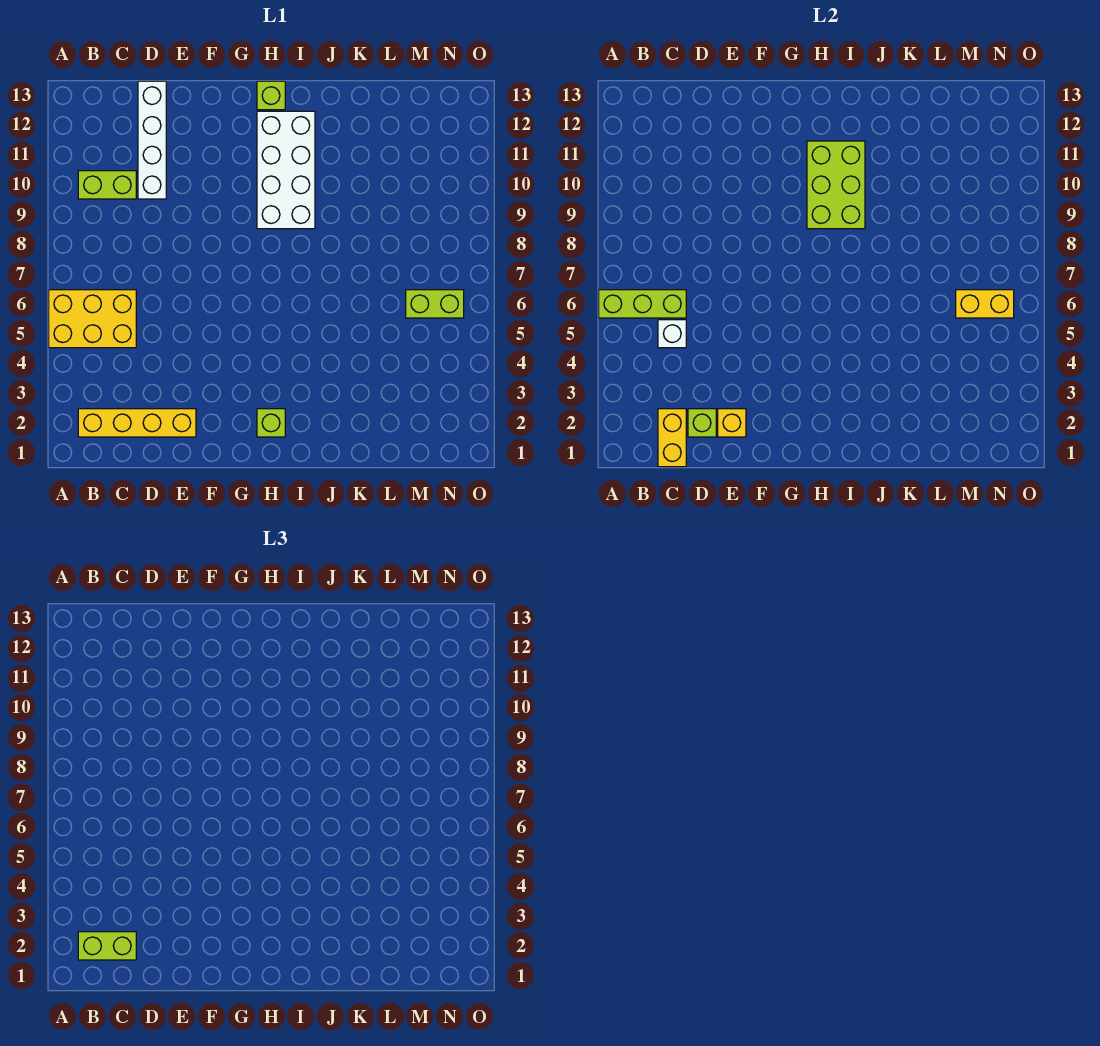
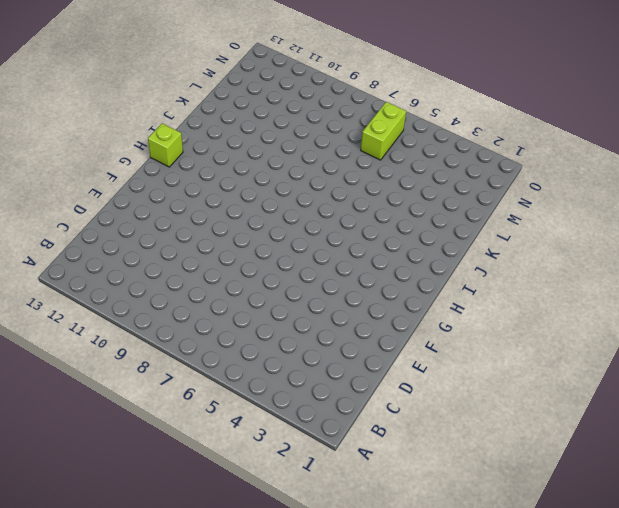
none -> yellow 2x3 brick [49,290,136,348]
none -> yellow 1x4 brick [78,409,196,437]
none -> lime 1x2 brick [78,171,136,199]

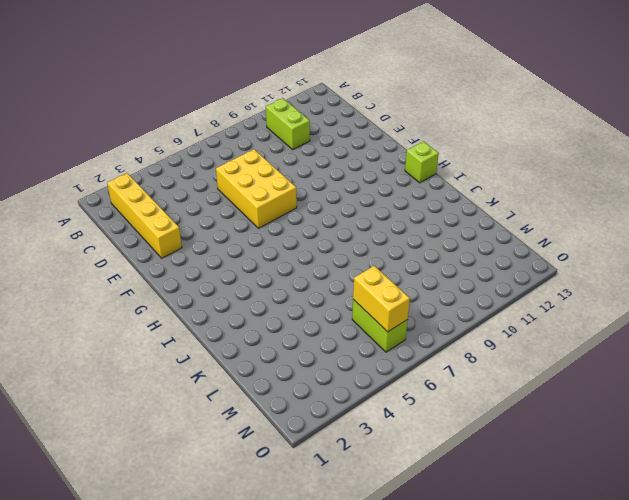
yellow 2x3 brick [216,149,297,228] -> yellow 2x3 brick moved to [49,290,136,348]
none -> white 1x4 brick [138,81,166,199]
none -> lime 1x1 brick [257,409,285,437]
none -> white 2x4 brick [257,111,315,229]

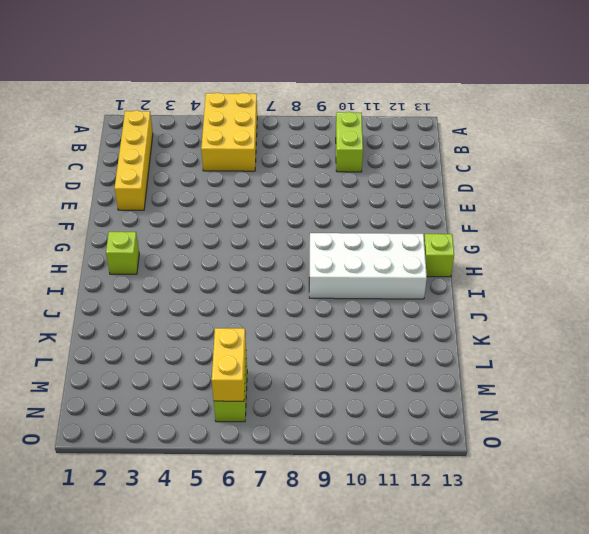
none -> white 1x4 brick [138,81,166,199]
none -> lime 1x3 brick [599,290,686,318]
none -> yellow 1x2 brick [658,409,686,467]

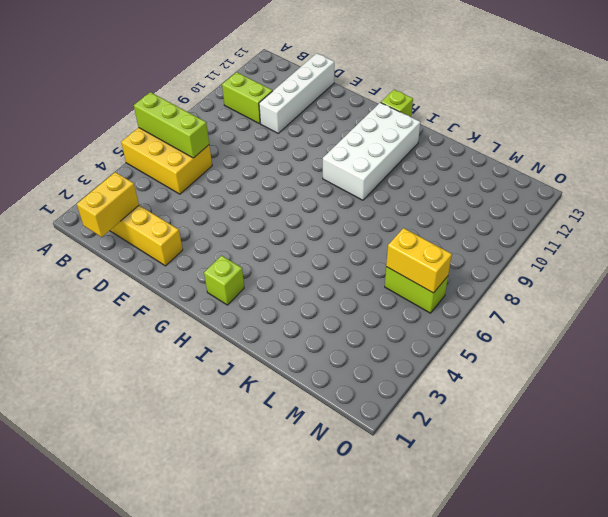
none -> white 1x1 brick [658,320,686,348]
none -> lime 1x1 brick [688,409,716,437]
none -> yellow 1x1 brick [718,409,746,437]

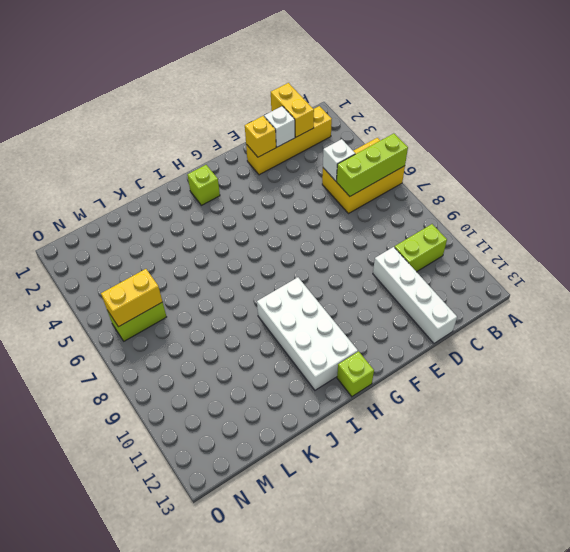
white 1x1 brick [264,106,295,147] -> lime 1x1 brick [688,409,716,437]
none -> lime 2x3 brick [807,141,865,229]
none -> lime 1x2 brick [78,932,136,960]

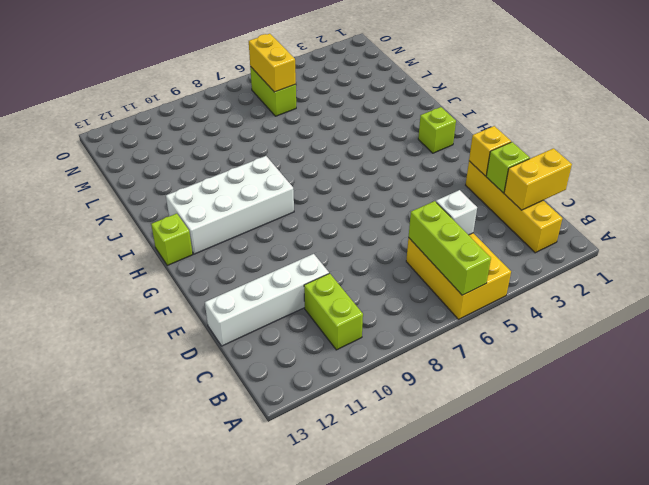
none -> lime 2x3 brick [807,141,865,229]
none -> lime 1x2 brick [78,932,136,960]

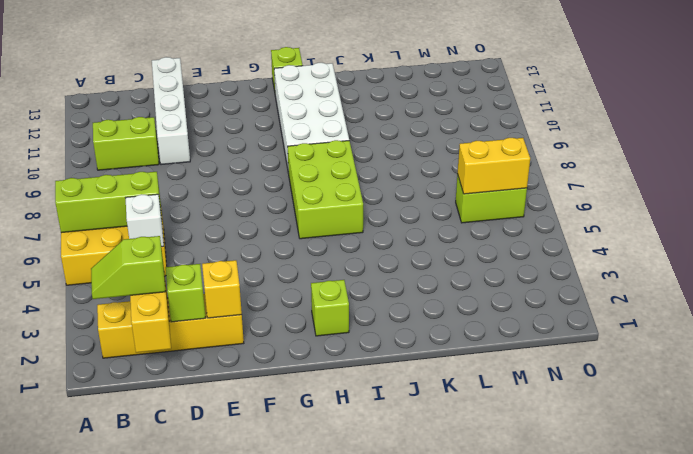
lime 1x2 slope [91,236,166,299] -> lime 1x2 brick [78,932,136,960]
lime 2x3 brick [288,140,363,239] -> lime 2x3 brick moved to [807,141,865,229]

